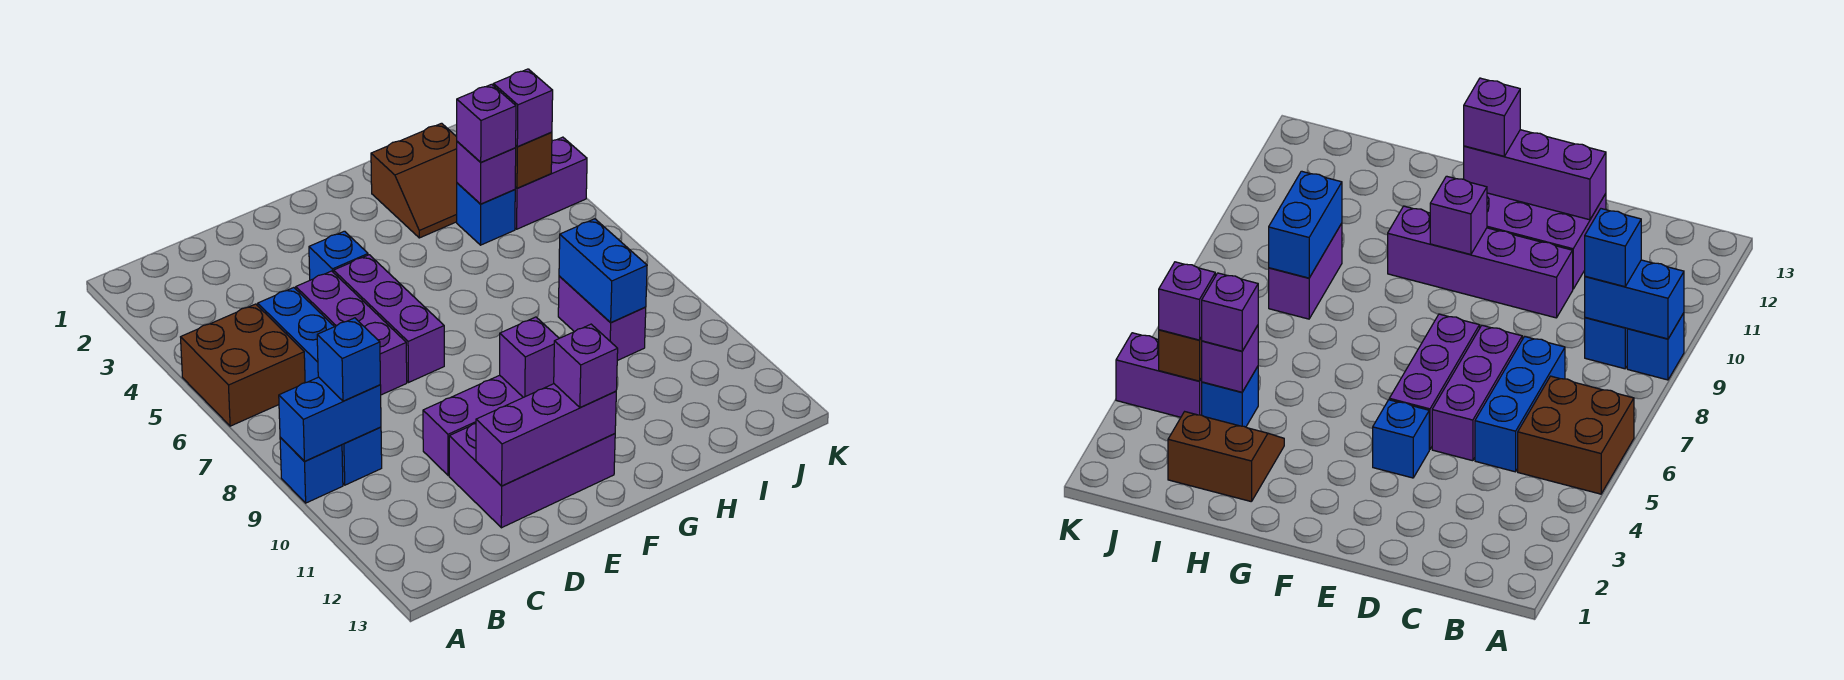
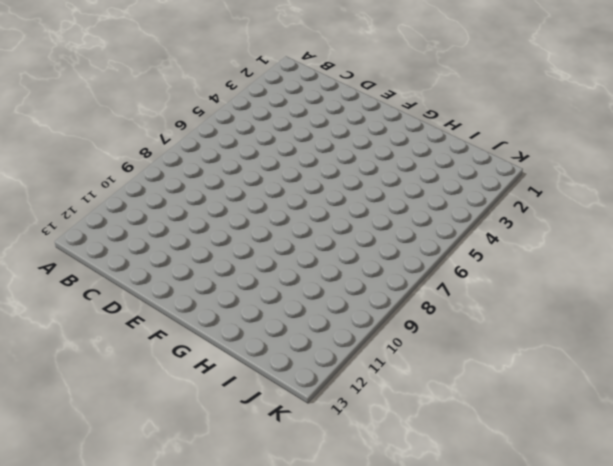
none -> brown 2x2 brick [181,304,305,426]
none -> blue 1x1 brick [280,438,343,503]
none -> blue 1x1 brick [342,427,382,485]

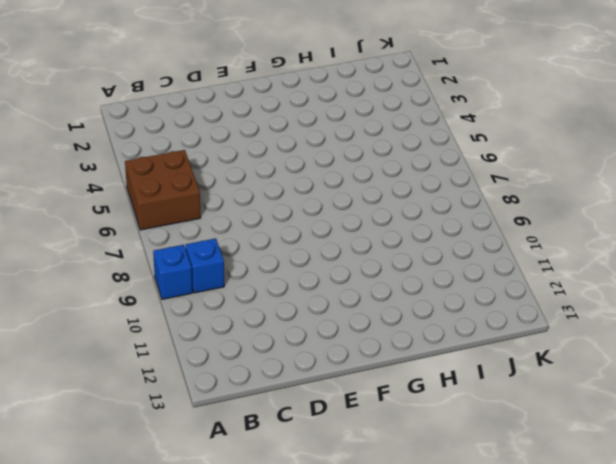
none -> blue 1x3 brick [258,288,334,383]
none -> purple 1x3 brick [296,271,407,395]
none -> purple 1x4 brick [423,375,523,476]

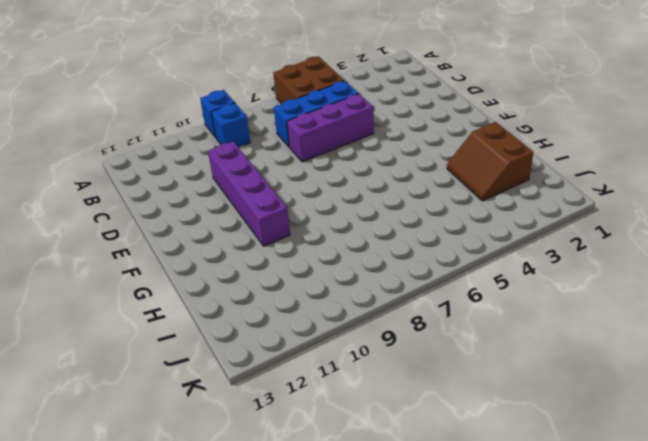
none -> purple 2x3 brick [449,424,615,528]
none -> blue 1x1 brick [309,231,368,280]
none -> purple 1x3 brick [334,255,444,382]

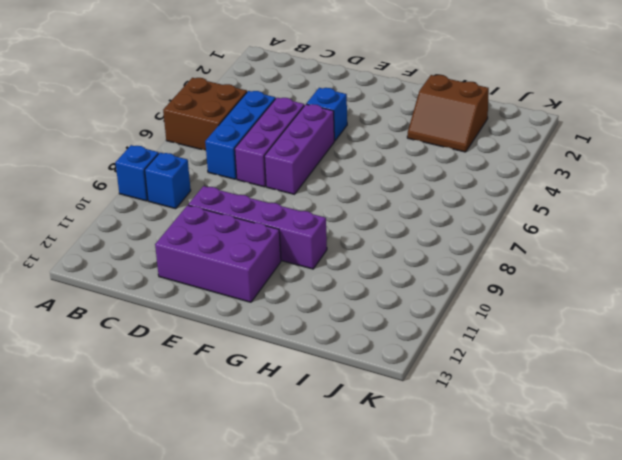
none -> blue 1x1 brick [457,183,515,245]
none -> purple 1x2 brick [558,276,646,361]
none -> purple 1x2 brick [515,137,587,229]

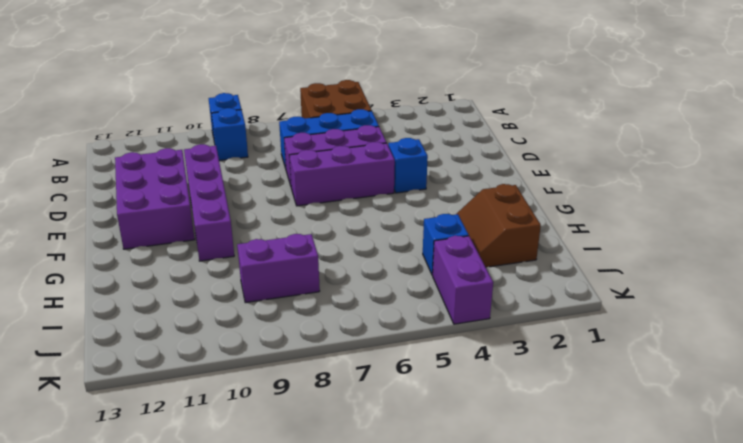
none -> blue 1x2 brick [279,377,381,462]
none -> purple 1x3 brick [476,384,616,486]
none -> purple 1x1 brick [500,317,559,397]

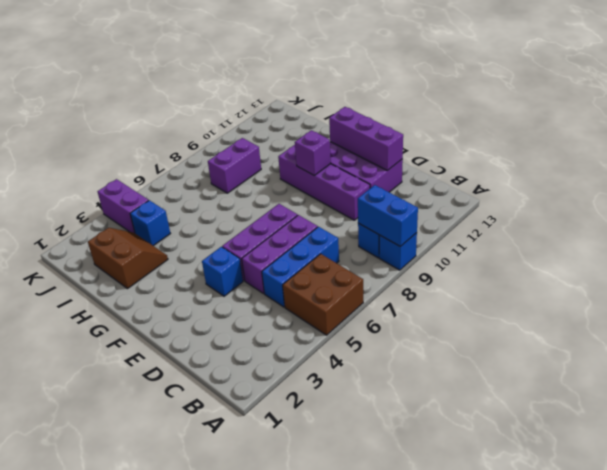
none -> purple 1x1 brick [457,141,516,204]
none -> blue 1x2 brick [559,219,647,323]
none -> brown 1x1 brick [515,132,552,188]

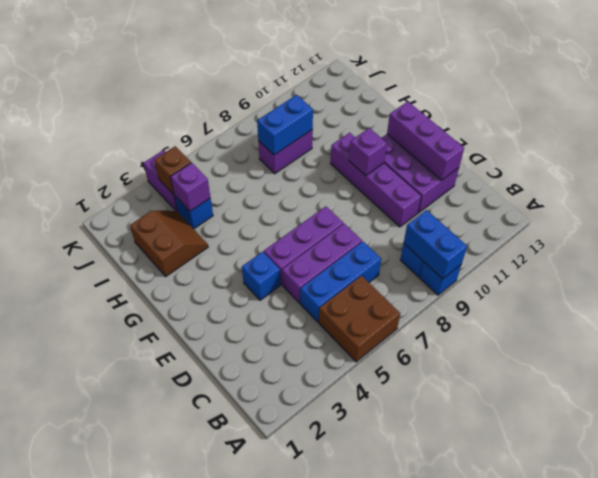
none -> blue 1x1 brick [317,318,380,401]
none -> purple 1x1 brick [554,324,618,407]
none -> purple 1x1 brick [457,84,516,162]

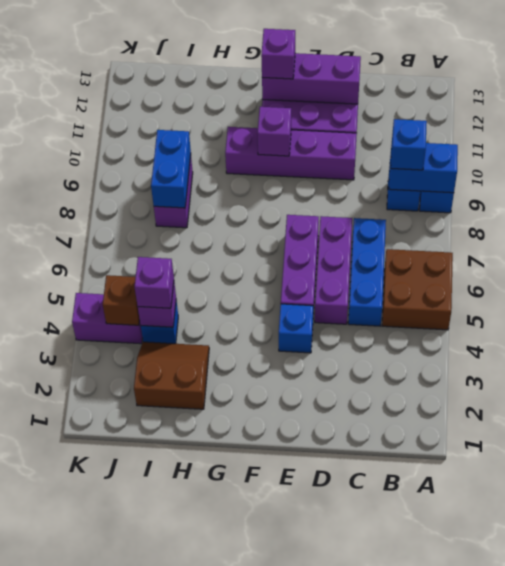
none -> purple 1x1 brick [493,69,553,147]

